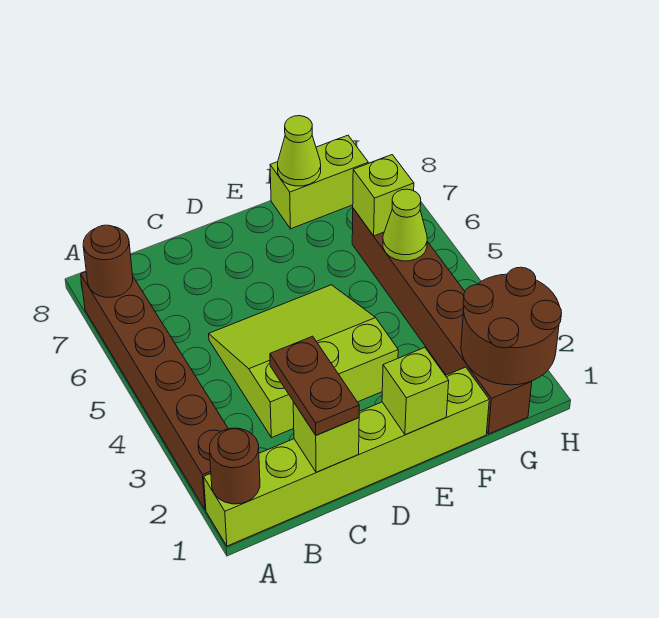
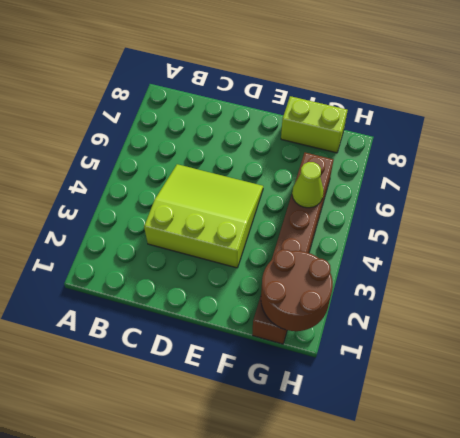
none -> lime 1x6 brick [204,367,489,546]
none -> brown 1x6 brick [81,272,228,510]
none -> brown 1x1 round brick [210,428,260,504]

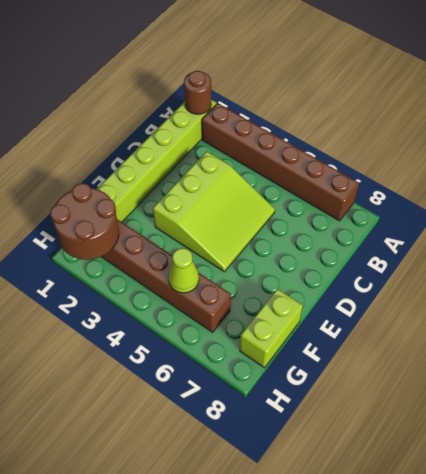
none -> brown 1x1 round brick [83,225,133,297]
none -> lime 1x1 brick [293,402,359,472]
none -> lime 1x1 brick [382,348,449,435]

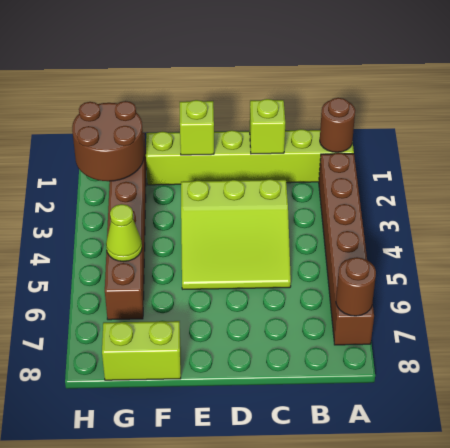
none -> lime 1x1 cone [278,116,321,186]
none -> lime 1x1 brick [353,155,414,236]
none -> brown 1x2 plate [270,336,359,435]

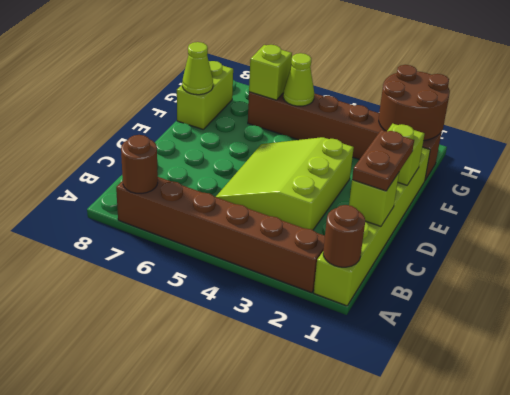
brown 1x2 plate [352,130,414,191] -> brown 1x2 plate turned to [270,336,359,435]

